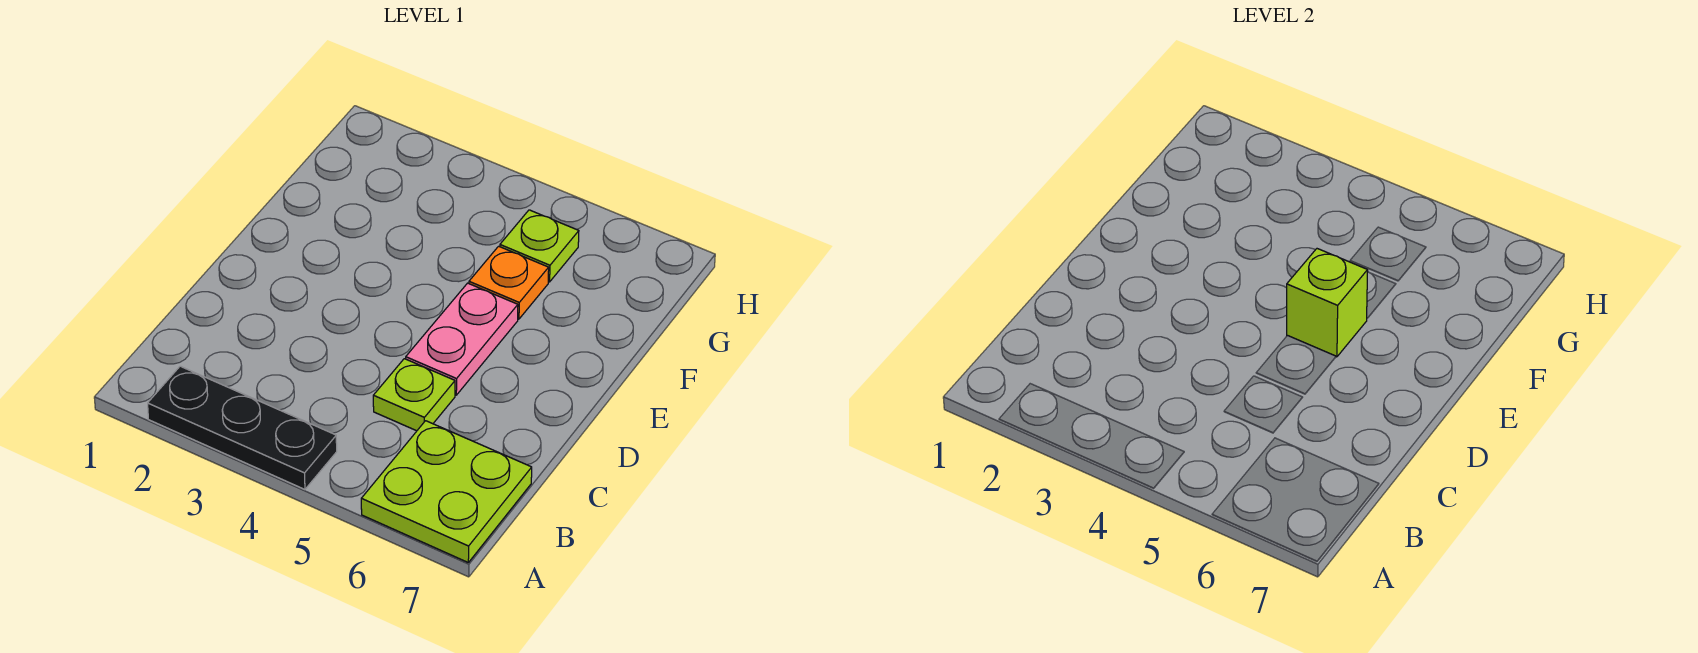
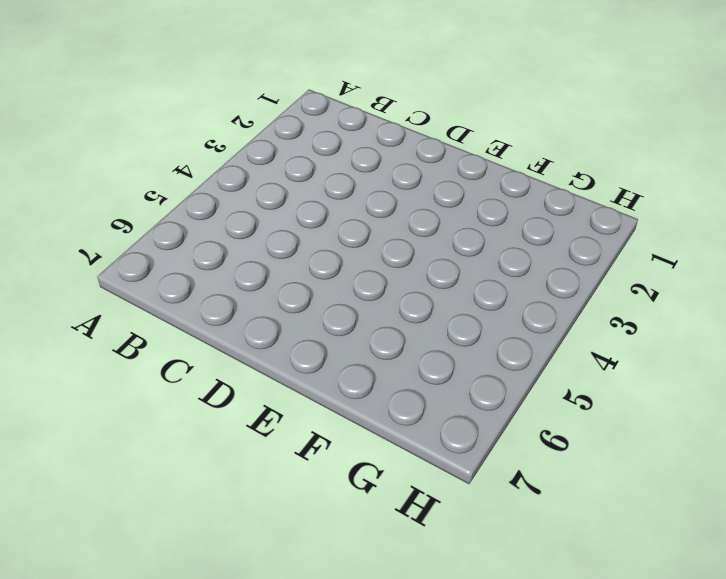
none -> black 1x3 plate [148,366,337,489]
none -> lime 2x2 plate [361,421,532,562]

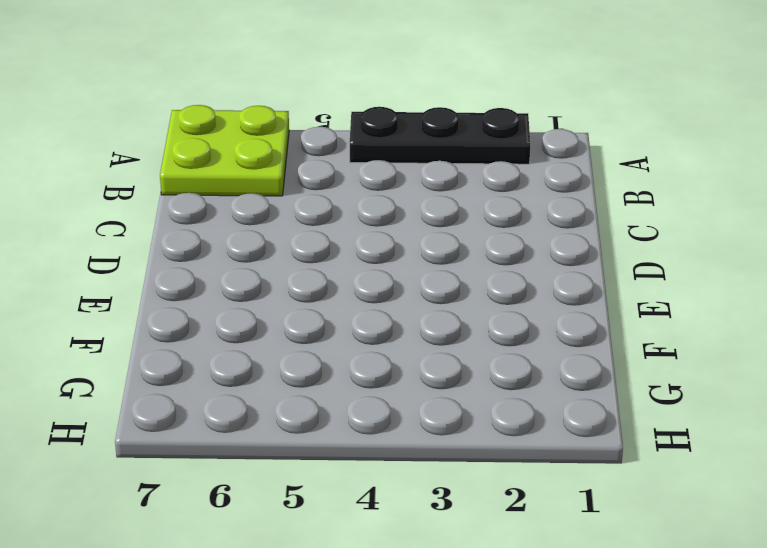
none -> lime 1x1 plate [373,359,455,431]
none -> pink 1x2 plate [406,283,518,395]

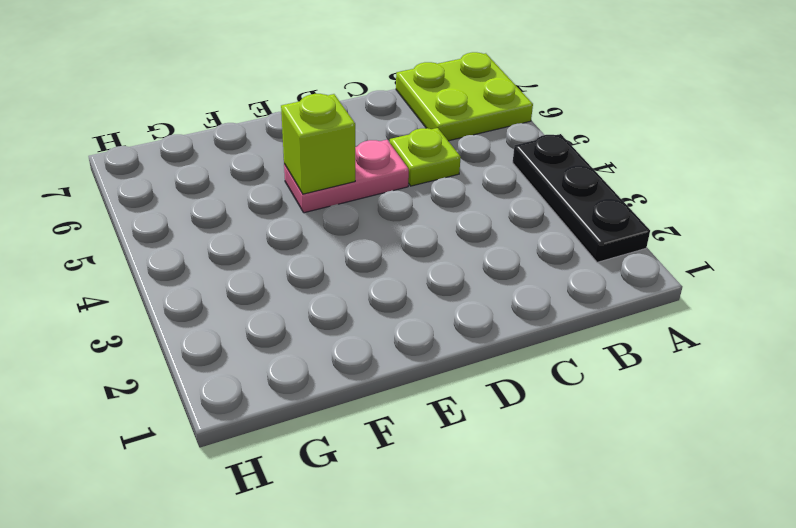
none -> orange 1x1 plate [469,246,549,319]
none -> lime 1x1 plate [500,210,579,282]

